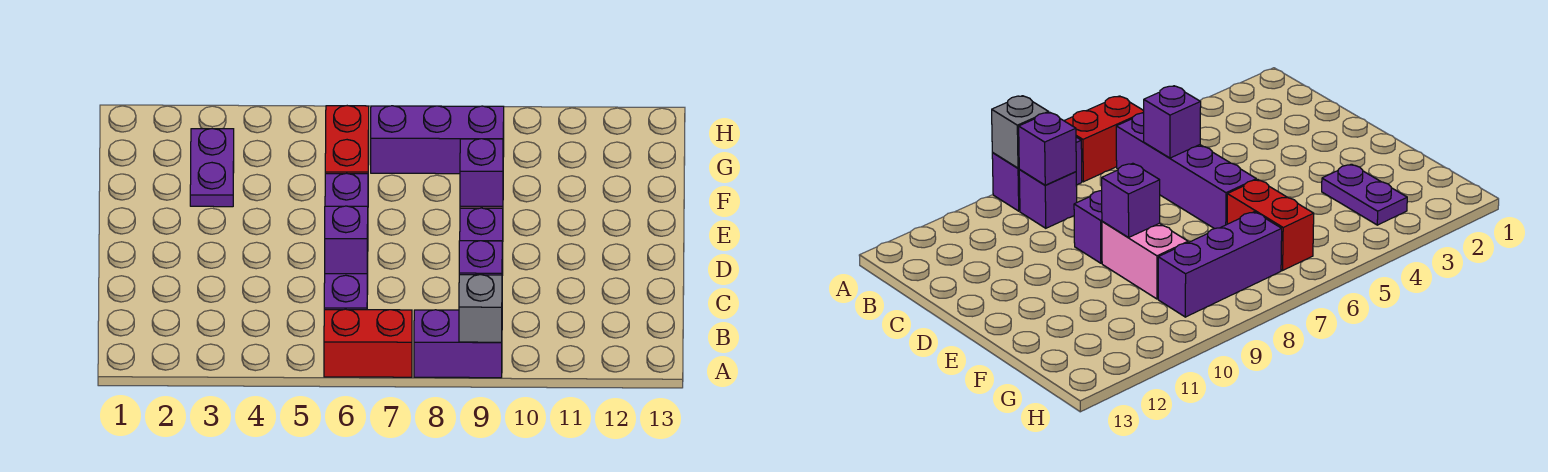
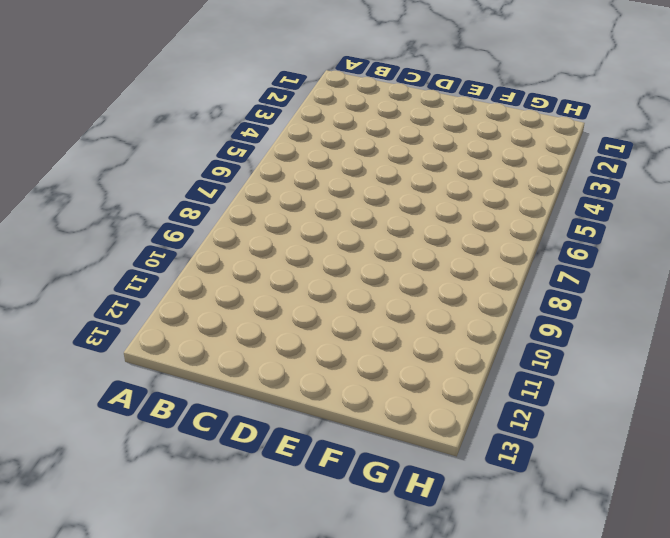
none -> red 1x2 brick [324,309,412,377]
none -> purple 1x2 brick [414,310,502,378]
none -> purple 1x4 brick [324,173,368,310]

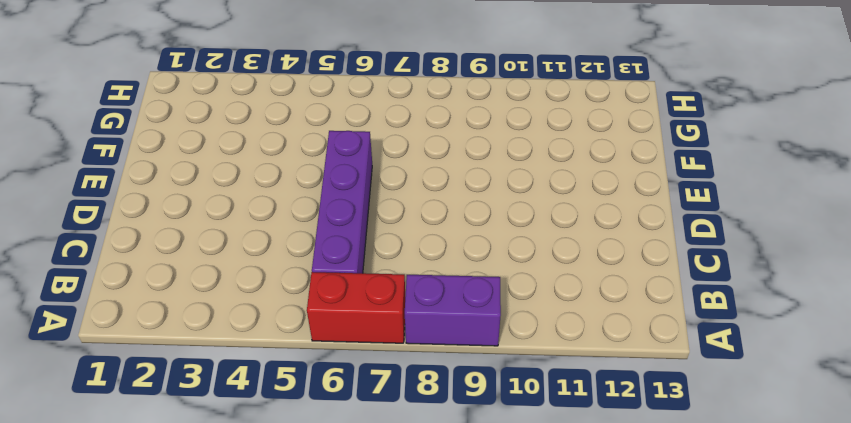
none -> purple 1x1 brick [1019,169,1077,228]
none -> purple 1x1 brick [460,208,503,275]
none -> pink 1x2 brick [1102,221,1188,299]

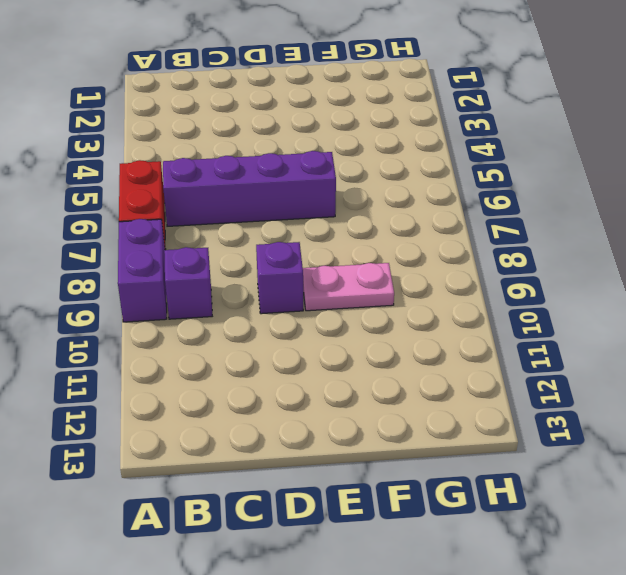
pink 1x2 plate [303,263,394,311] -> pink 1x2 brick [1102,221,1188,299]
none -> purple 1x2 plate [190,129,234,207]
none -> red 1x2 brick [325,106,369,174]
none -> purple 1x3 brick [371,106,504,174]

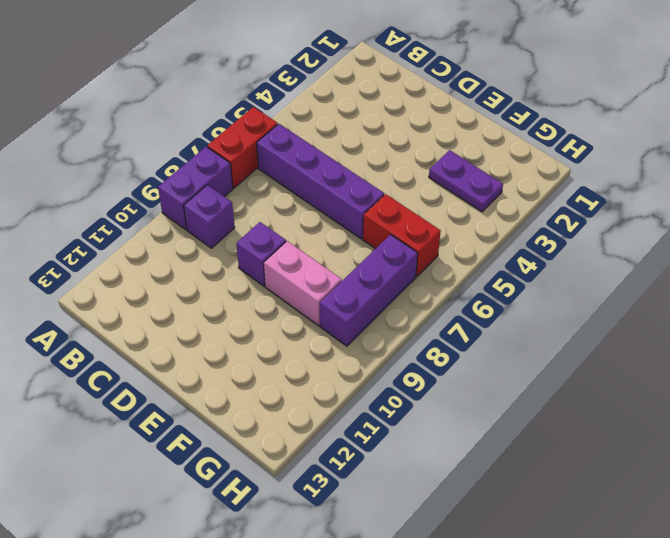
none -> grey 1x1 brick [459,275,502,342]
none -> purple 1x1 brick [459,241,502,275]
none -> purple 1x1 brick [325,206,368,274]

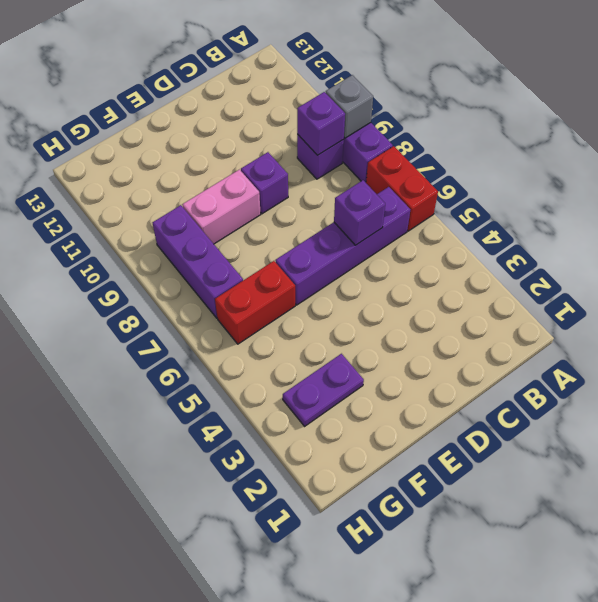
none -> purple 1x1 brick [460,139,503,206]

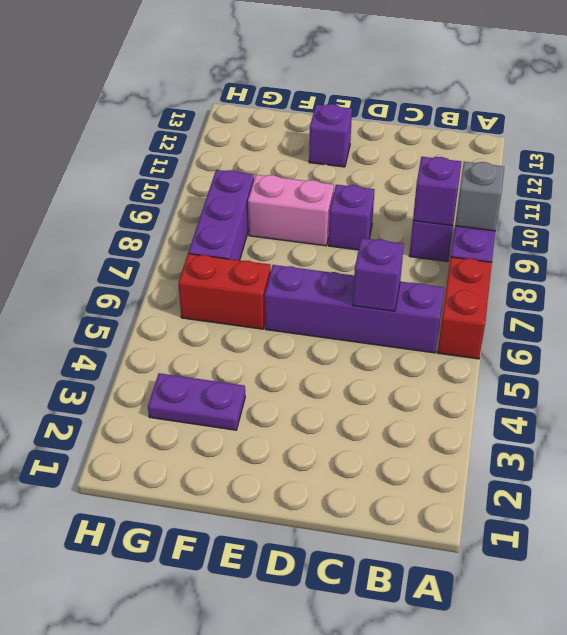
purple 1x1 brick [309,104,352,167] -> purple 1x1 brick moved to [460,139,503,206]

